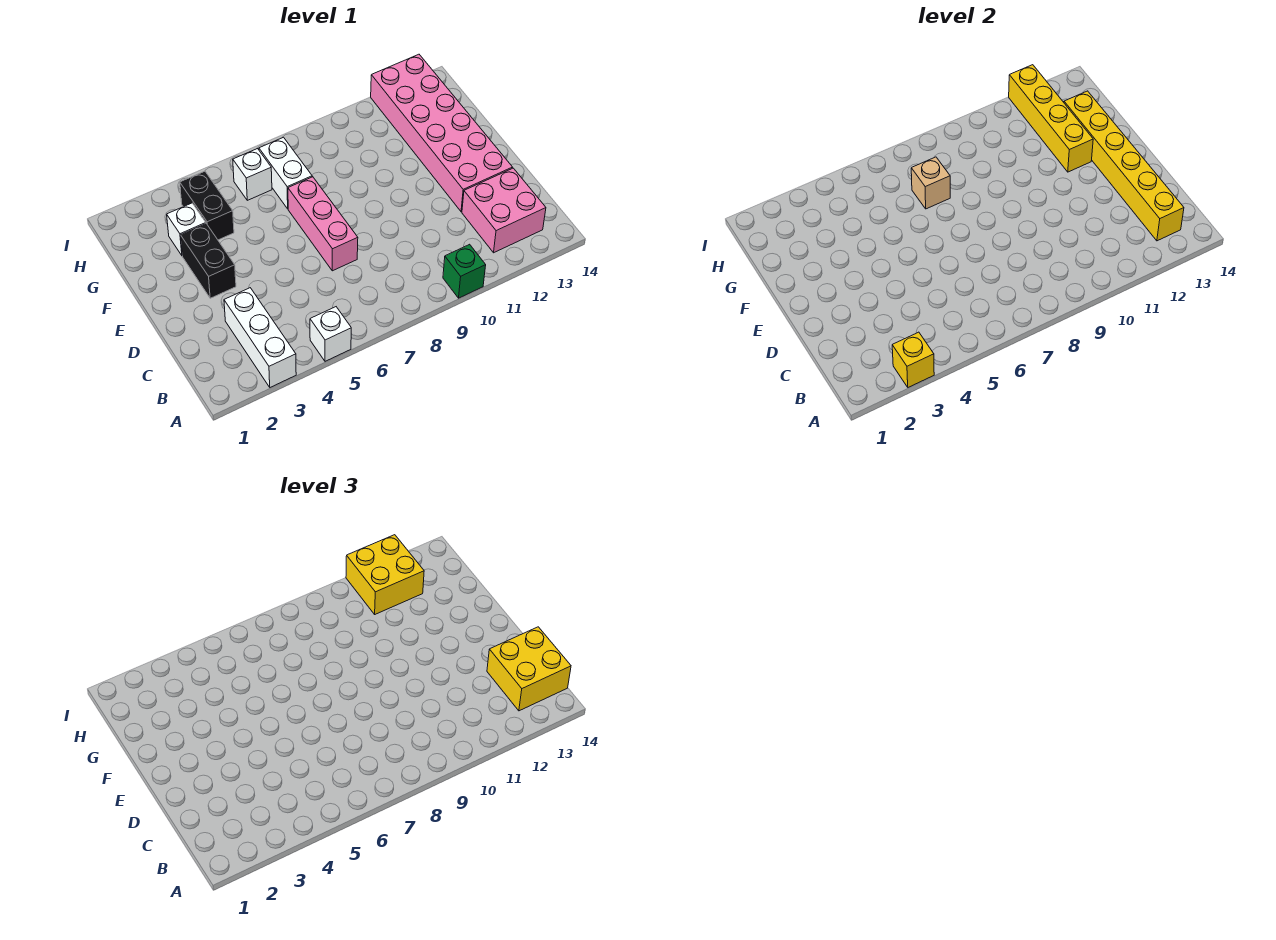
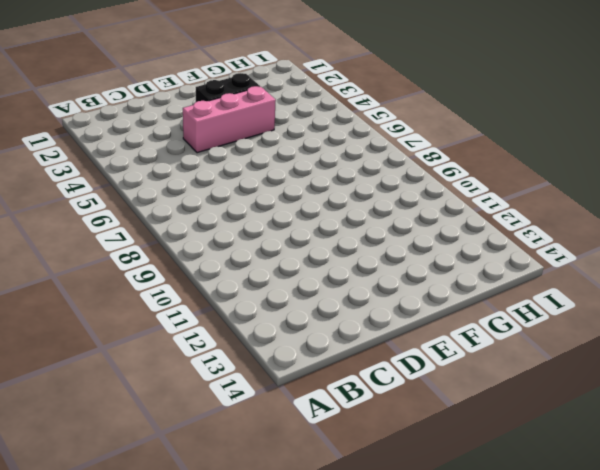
pink 1x3 brick [183,86,276,153] -> pink 1x3 brick moved to [288,177,358,271]
none -> white 1x3 brick [224,288,296,387]
none -> white 1x1 brick [310,307,351,361]
none -> green 1x1 brick [443,244,486,298]

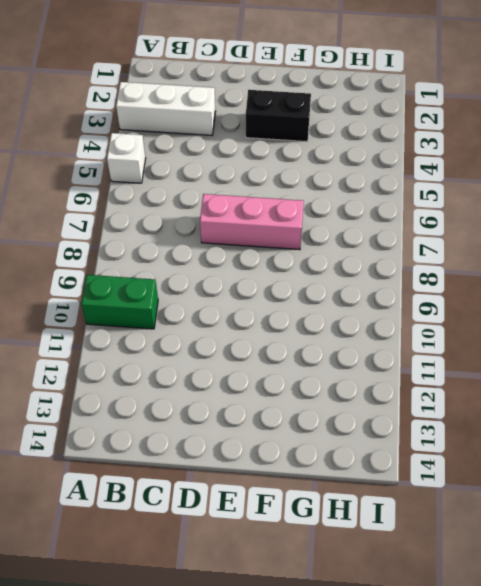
green 1x2 brick [81,275,158,329] -> green 1x1 brick [443,244,486,298]
none -> pink 2x2 brick [462,168,546,253]
none -> pink 2x6 brick [371,54,513,212]
none -> white 1x1 brick [167,203,206,255]

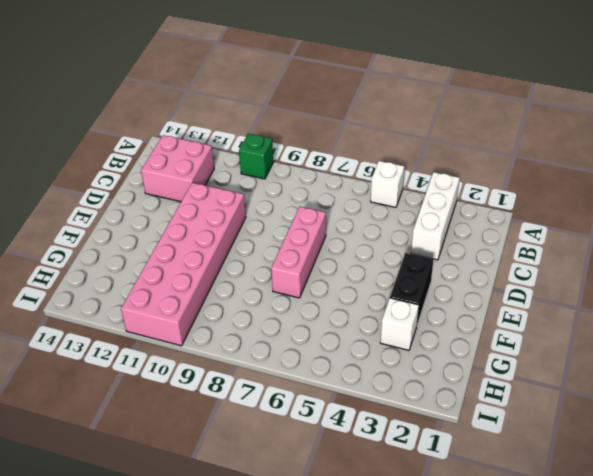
pink 2x6 brick [121,183,246,346] -> pink 2x6 brick moved to [371,54,513,212]
none -> black 1x2 brick [180,171,234,240]
none -> white 1x2 brick [259,137,312,209]
none -> white 1x1 brick [233,149,272,200]

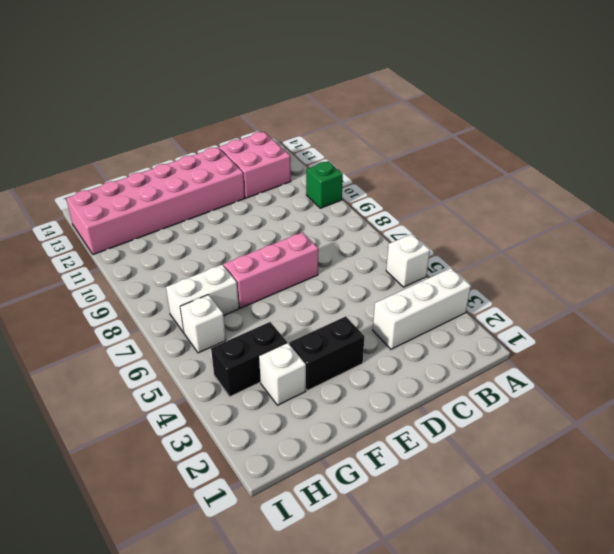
none -> yellow 1x1 brick [892,332,934,387]
none -> yellow 1x6 brick [1064,91,1184,241]
none -> yellow 1x4 brick [1009,65,1093,172]

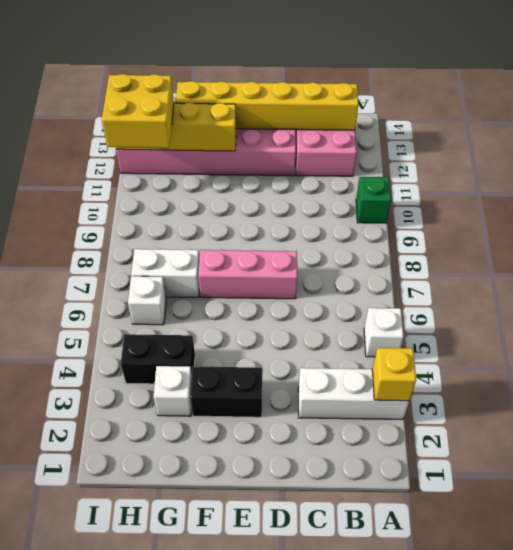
none -> tan 1x1 brick [911,157,950,209]
none -> yellow 2x2 brick [487,627,571,711]

